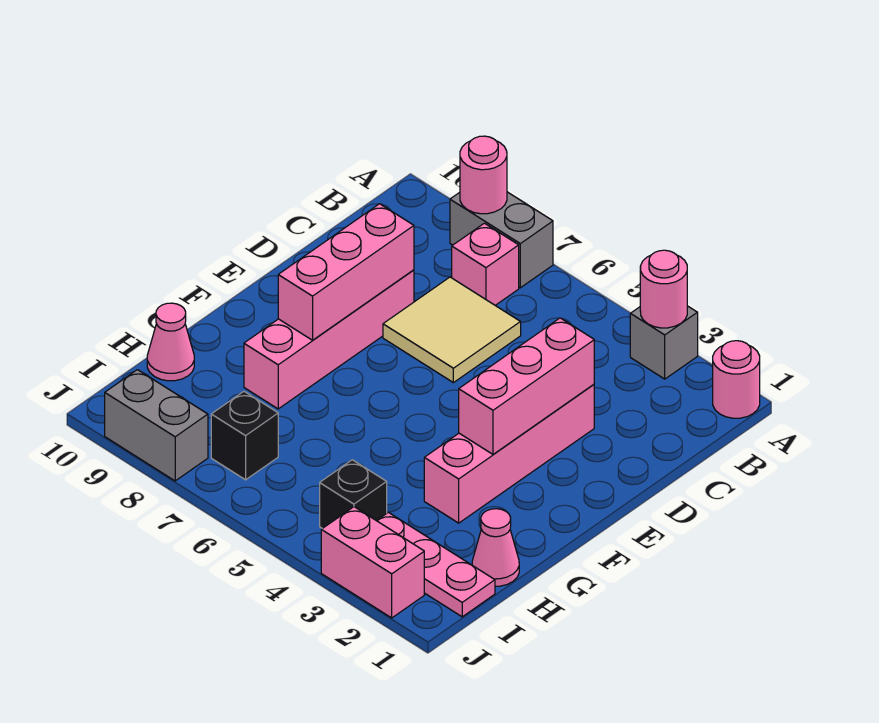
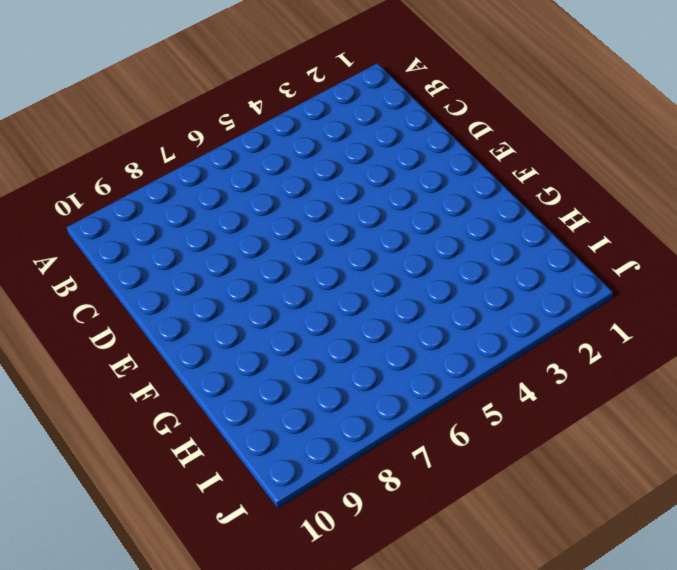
none -> pink 1x1 round brick [713,341,760,418]
none -> grey 1x1 brick [630,306,698,379]
none -> grey 1x2 brick [450,192,553,288]

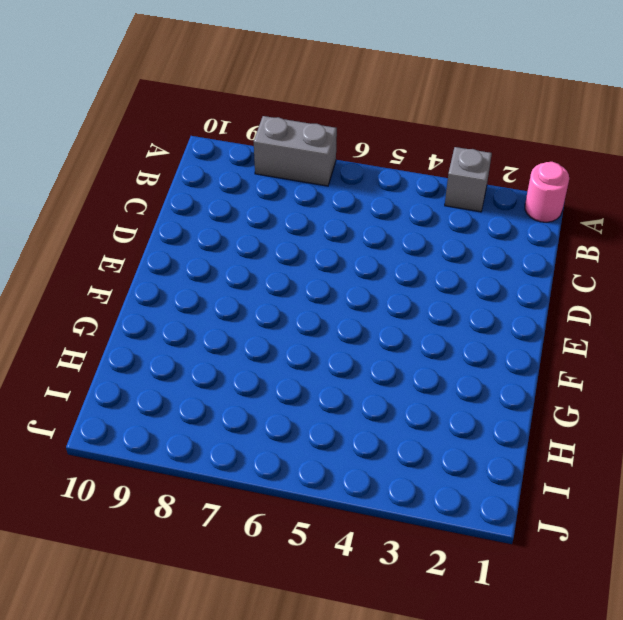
none -> pink 1x1 brick [452,223,519,305]
none -> tan 2x2 tile [383,277,521,383]
none -> pink 1x4 brick [424,384,594,523]

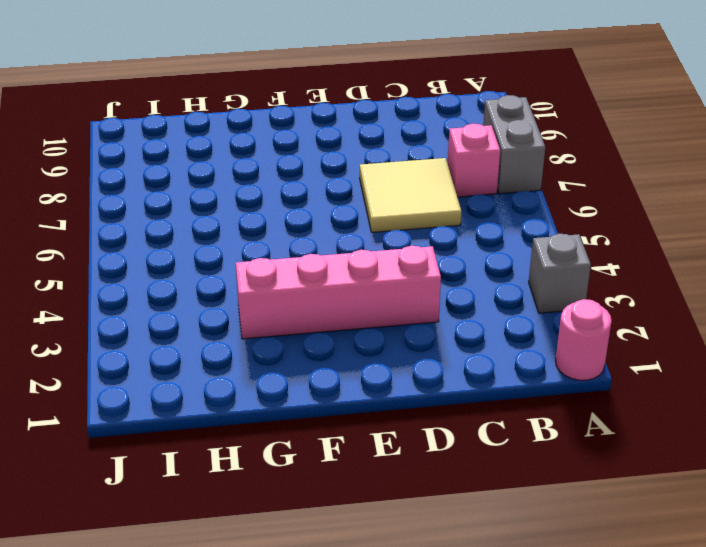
none -> pink 1x4 brick [244,270,414,409]
none -> pink 1x1 cone [472,509,519,586]
none -> pink 1x1 cone [147,303,194,381]

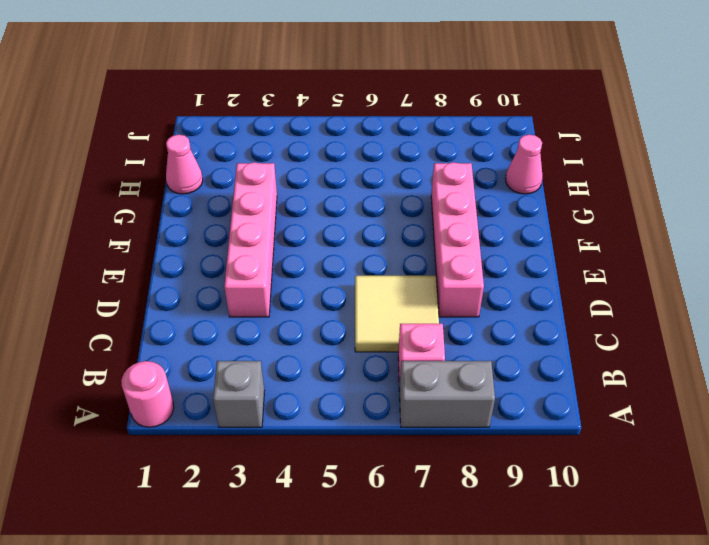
none -> pink 1x3 plate [377,512,495,617]
none -> black 1x1 brick [320,460,387,529]
none -> black 1x1 brick [211,391,278,480]

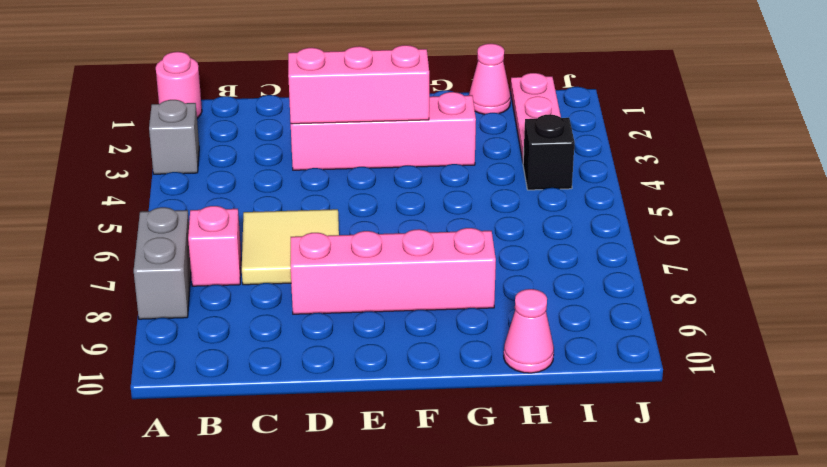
none -> black 1x1 brick [211,391,278,480]
none -> pink 1x2 brick [321,507,424,618]
none -> grey 1x2 brick [105,370,208,481]

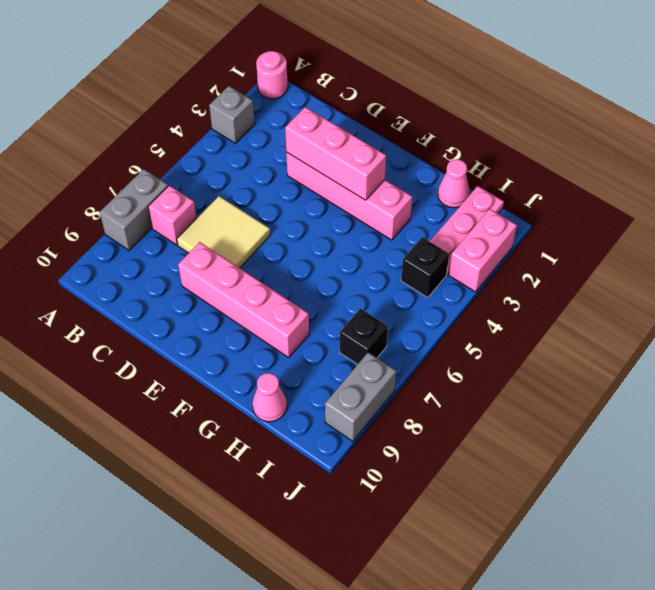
none -> pink 1x1 round brick [640,250,687,328]
none -> pink 1x1 round brick [460,136,507,214]
none -> pink 1x3 brick [278,204,414,340]

